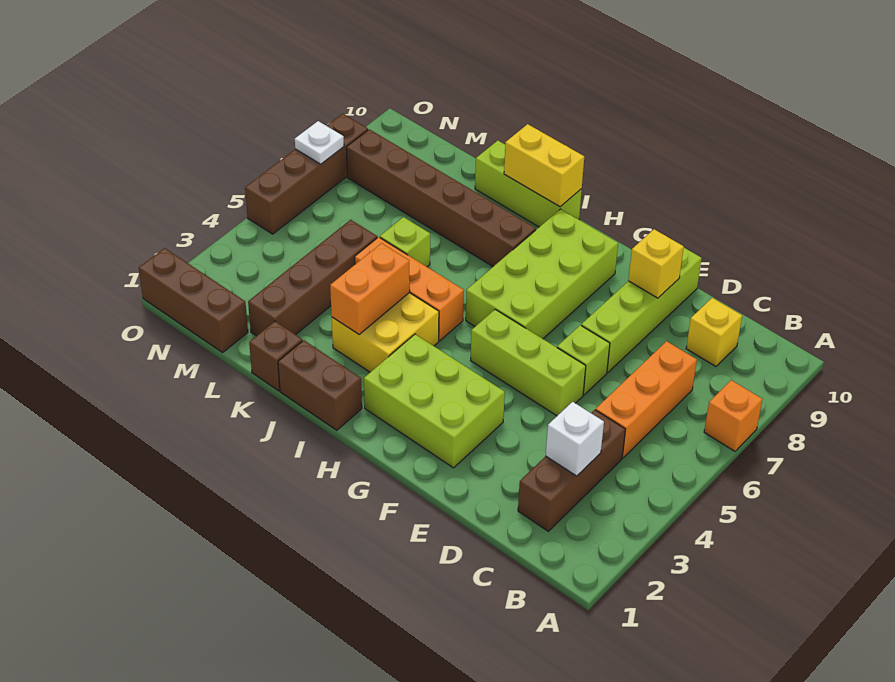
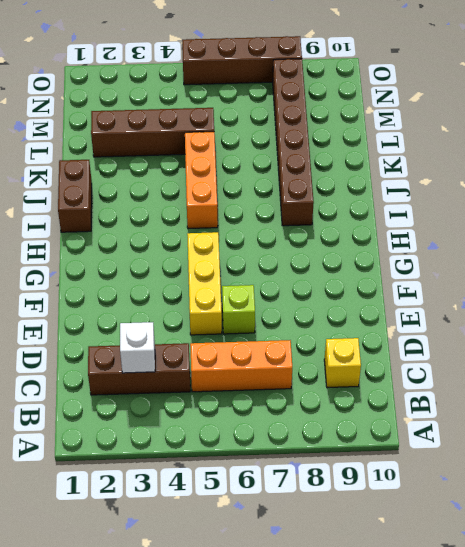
yellow 1x3 brick [187,232,222,335] -> lime 1x3 brick [471,309,586,416]
none -> orange 1x1 brick [704,380,763,451]
none -> lime 1x4 brick [581,248,702,373]
none -> lime 2x3 brick [364,334,505,468]

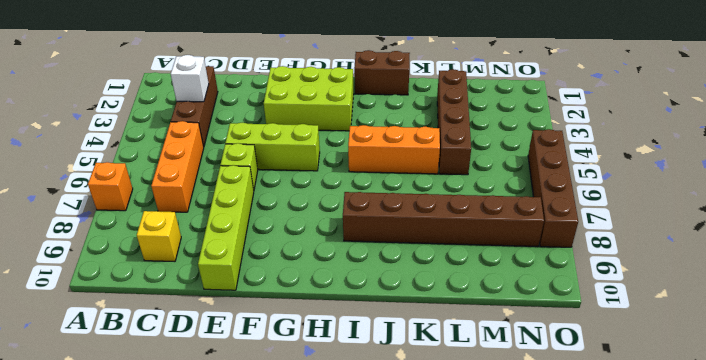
none -> lime 2x4 brick [466,209,618,339]
none -> yellow 2x2 brick [332,293,439,372]
none -> lime 1x3 brick [475,141,582,227]

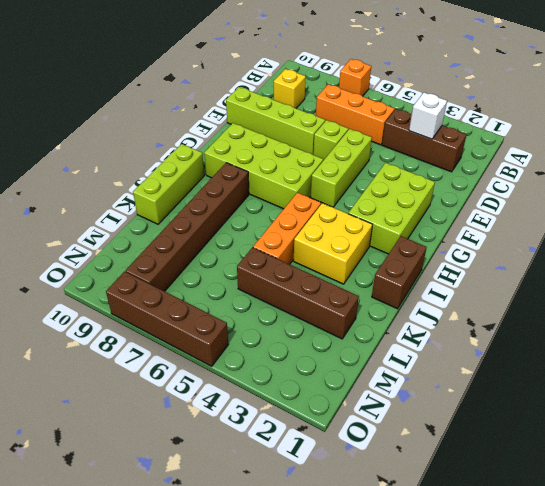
none -> brown 1x1 brick [249,321,302,391]
none -> lime 1x1 brick [380,217,430,267]
none -> brown 1x3 brick [139,248,248,353]

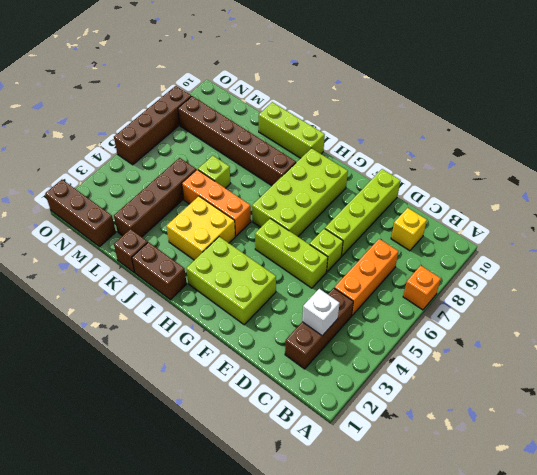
none -> yellow 1x1 brick [628,229,684,298]
none -> yellow 1x2 brick [504,124,584,207]
none -> orange 1x2 brick [330,243,410,334]

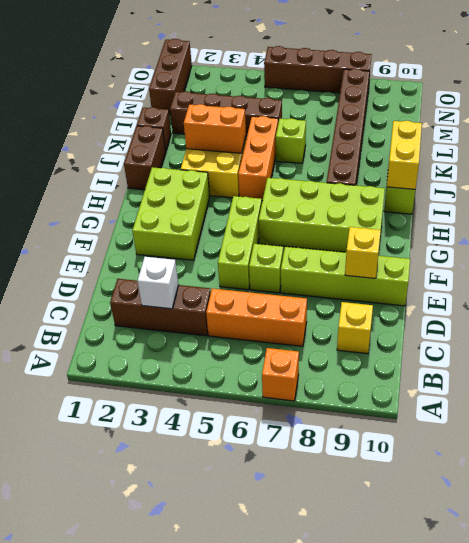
none -> white 1x1 plate [295,121,344,164]

